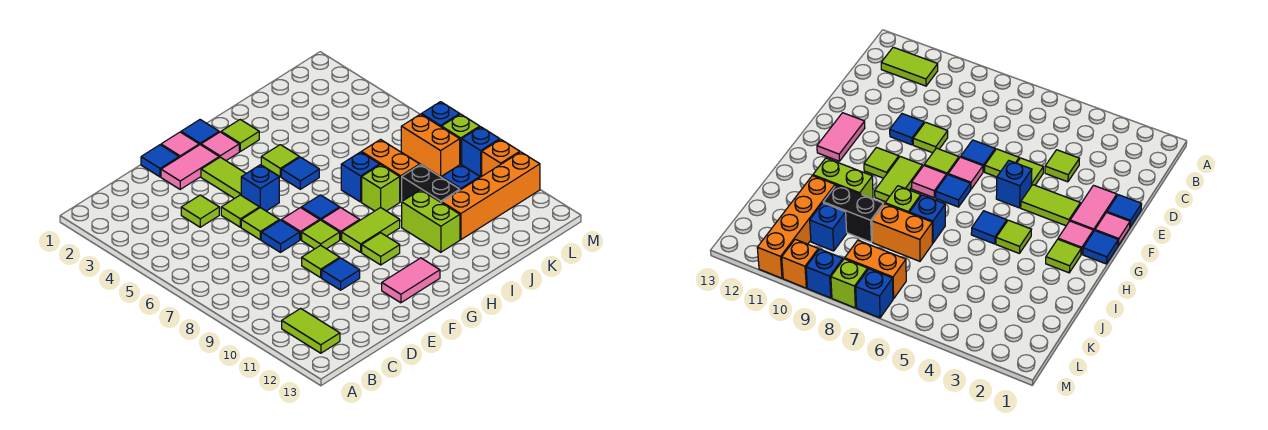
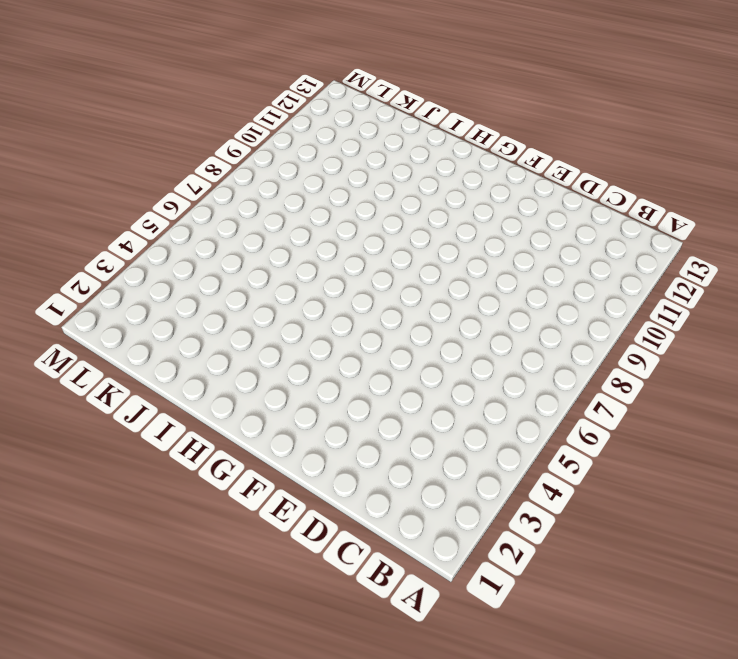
none -> lime 1x2 tile [282,308,340,353]
none -> lime 1x1 tile [181,195,219,227]
none -> blue 1x1 tile [141,145,179,177]
none -> pink 1x2 tile [161,145,219,189]

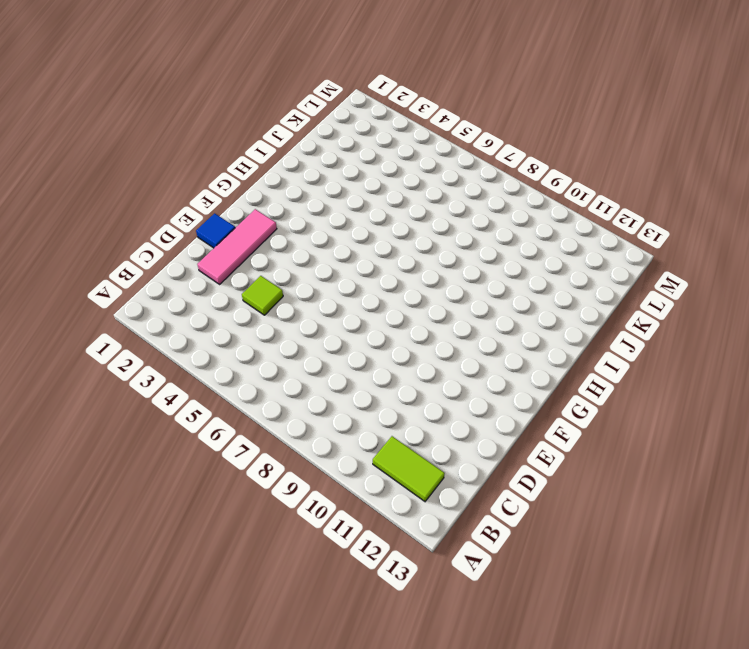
pink 1x3 tile [197,209,277,284] -> pink 1x2 tile [161,145,219,189]
none -> lime 1x1 tile [221,195,259,227]
none -> lime 1x1 tile [241,208,280,240]
none -> blue 1x1 tile [261,220,300,252]
none -> lime 1x1 tile [302,245,340,278]

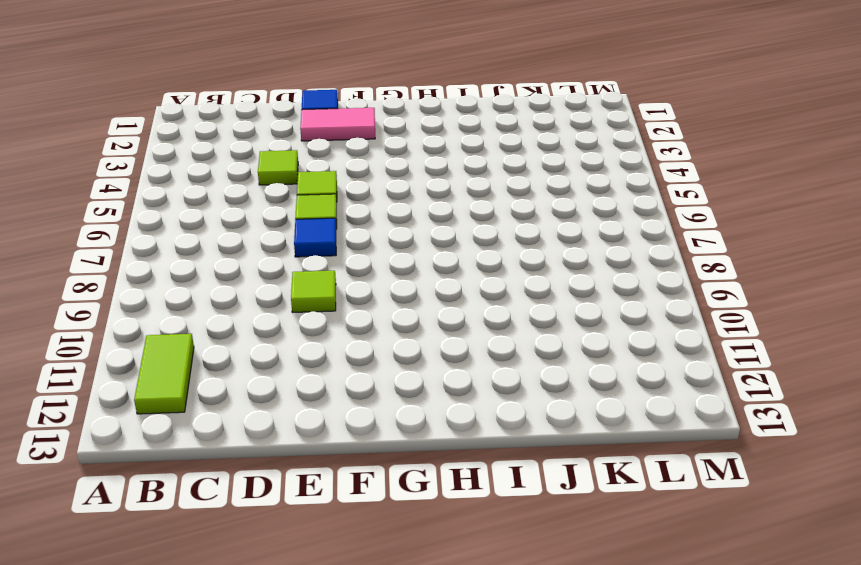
none -> blue 1x1 tile [322,258,360,290]
none -> pink 1x1 tile [161,132,199,157]
none -> lime 1x2 tile [201,157,246,199]
none -> blue 1x1 brick [241,165,279,211]

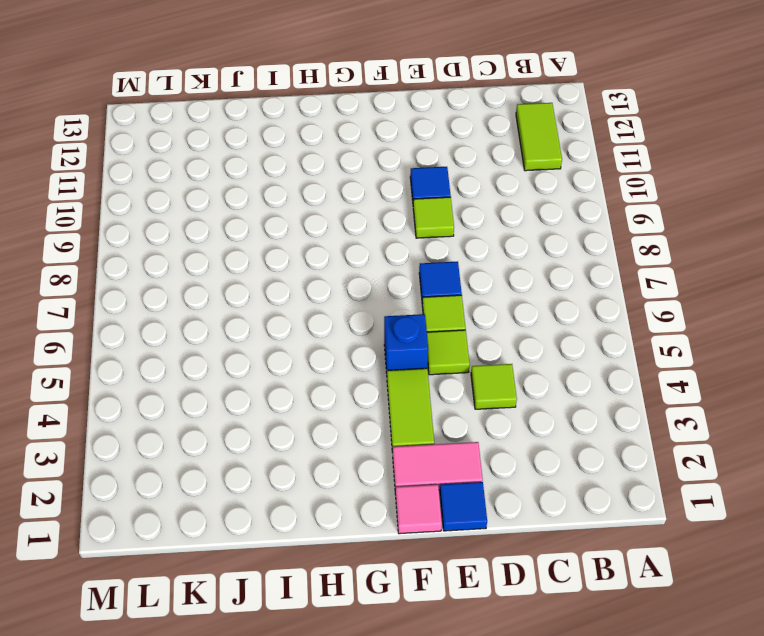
none -> pink 1x1 tile [281,208,320,240]
none -> lime 1x1 tile [302,220,340,249]
none -> pink 1x2 tile [382,258,440,303]
none -> blue 1x1 tile [181,120,219,145]

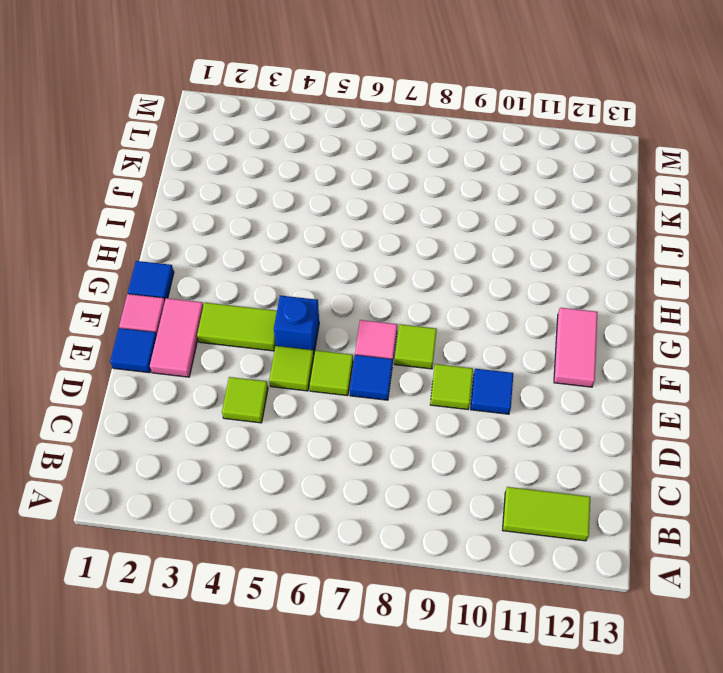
none -> pink 1x1 tile [201,132,239,161]
none -> blue 1x1 tile [301,195,340,221]
none -> pink 1x1 tile [322,208,360,240]
none -> lime 1x2 tile [342,208,400,252]

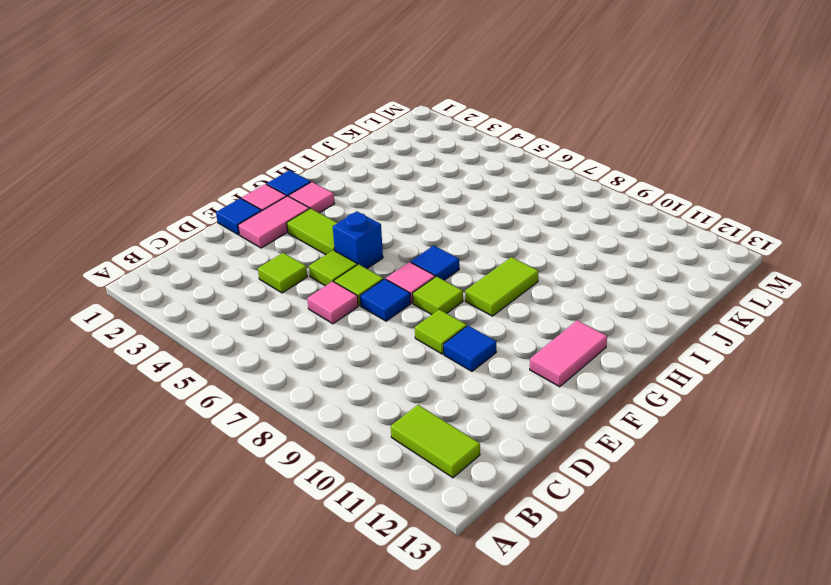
pink 1x1 tile [307,281,358,324] -> pink 1x1 tile moved to [322,208,360,240]
none -> lime 1x1 tile [362,233,400,265]
none -> lime 1x1 tile [221,120,259,151]
none -> lime 1x1 tile [261,145,299,177]
none -> blue 1x1 tile [281,157,319,189]

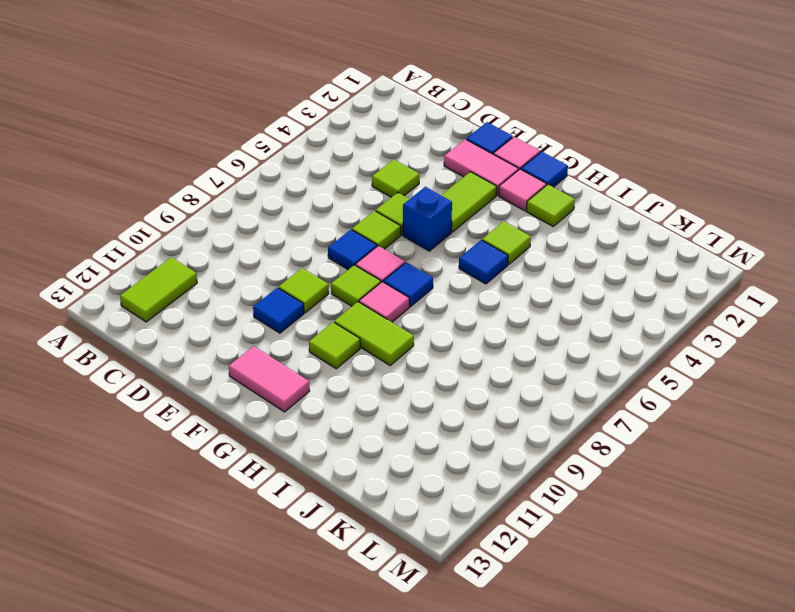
none -> blue 1x1 brick [341,152,380,202]
none -> lime 1x1 brick [362,165,400,211]
none -> lime 1x2 brick [402,190,460,252]
none -> orange 1x2 brick [361,140,420,202]

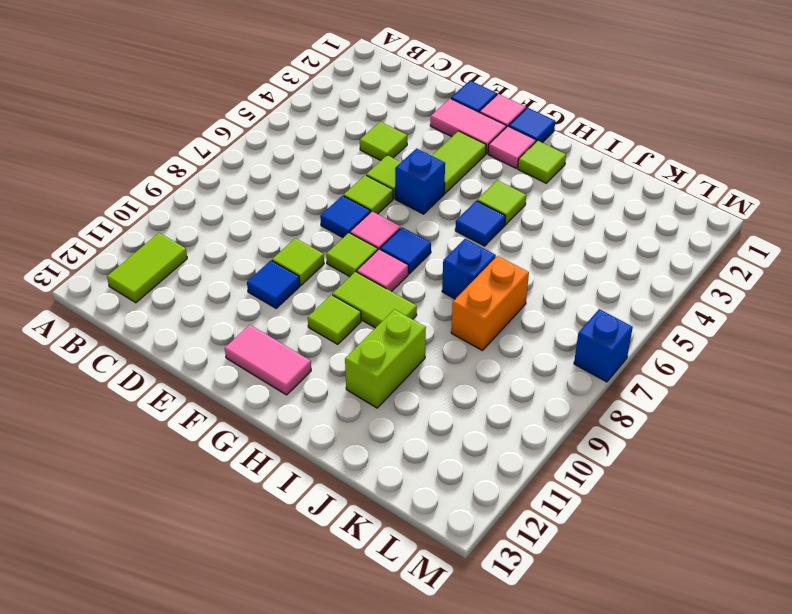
none -> lime 1x1 brick [362,165,400,211]
none -> black 1x2 brick [402,165,460,203]
none -> orange 1x4 brick [442,152,540,240]
none -> blue 1x1 brick [442,165,480,190]

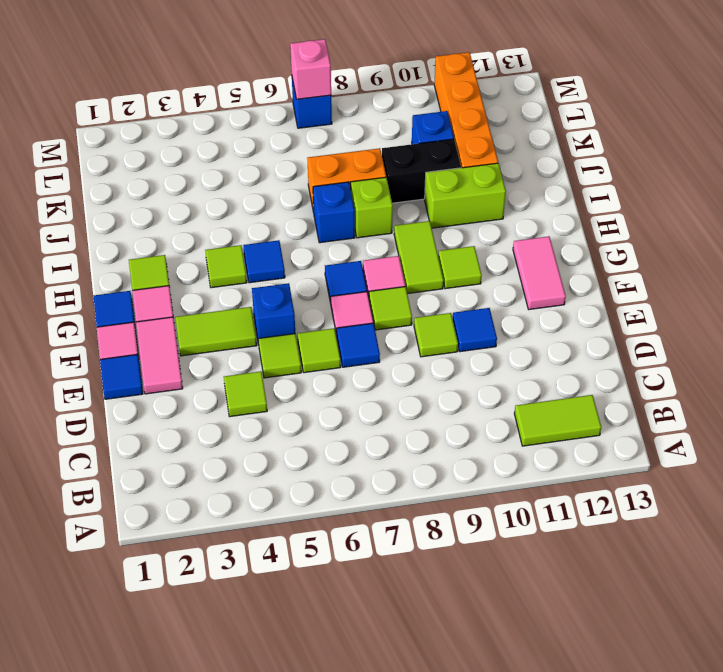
pink 1x1 brick [290,39,331,99] -> none
none -> orange 1x2 brick [401,114,460,177]
none -> lime 1x1 brick [442,114,480,164]
none -> blue 1x1 brick [462,127,500,176]
none -> orange 1x1 brick [482,139,520,176]

